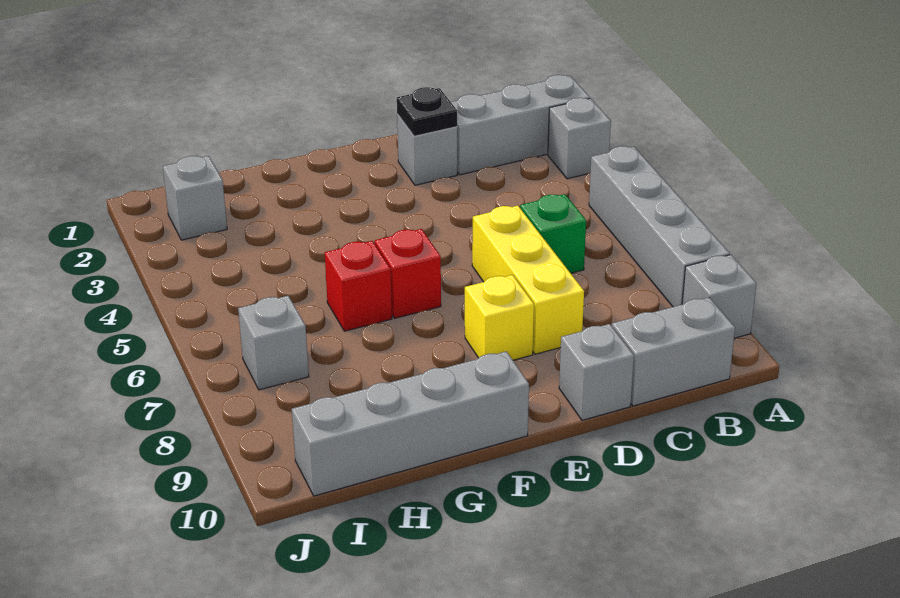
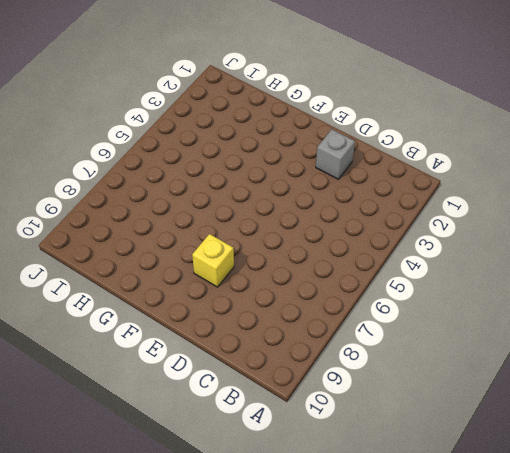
none -> grey 1x3 brick [451,75,590,175]
none -> grey 1x1 brick [548,98,611,179]
none -> grey 1x4 brick [589,146,730,307]

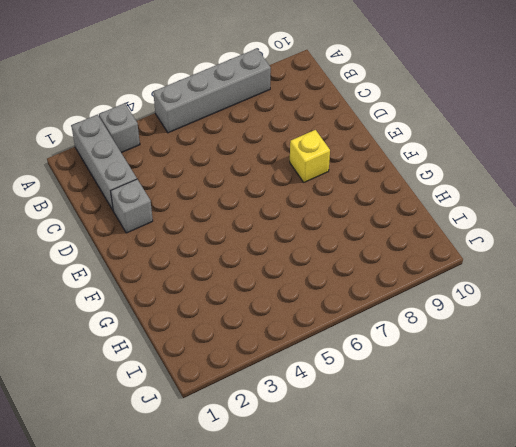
none -> grey 1x1 brick [682,255,756,338]
none -> grey 1x2 brick [612,297,735,406]
none -> green 1x1 brick [520,194,586,273]

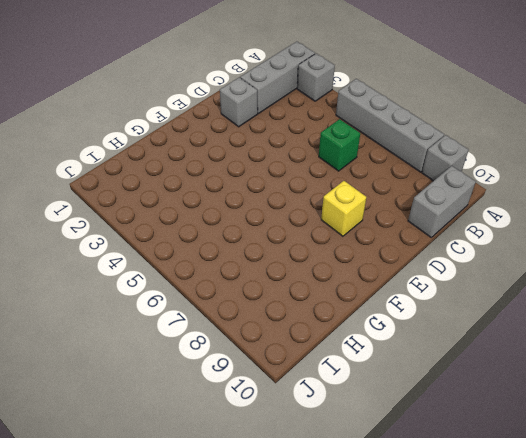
none -> yellow 1x3 brick [472,206,584,354]
none -> grey 1x1 brick [559,324,634,420]
none -> red 1x1 brick [375,229,441,318]

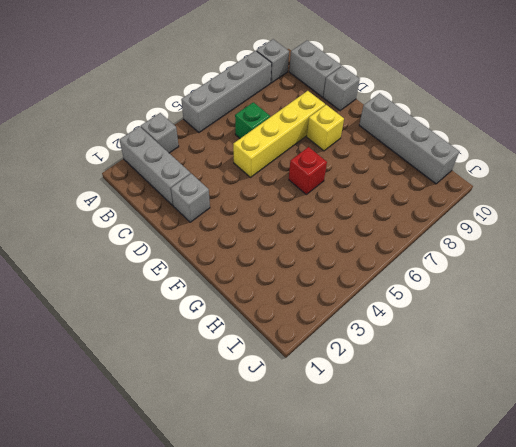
yellow 1x4 brick [233,91,325,177] -> yellow 1x3 brick [472,206,584,354]
none -> red 1x1 brick [325,241,392,331]
none -> grey 1x1 brick [163,156,227,240]
none -> grey 1x1 brick [238,296,309,390]

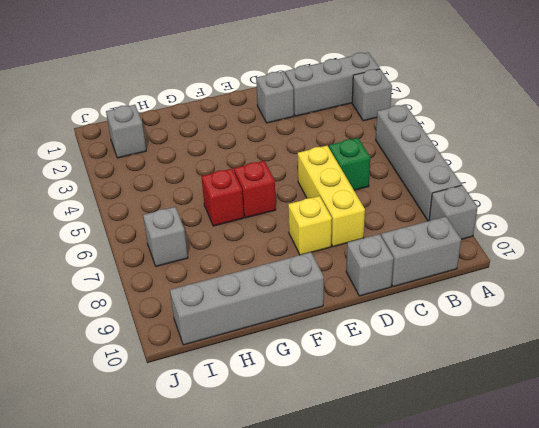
none -> black 1x1 plate [397,87,457,136]

